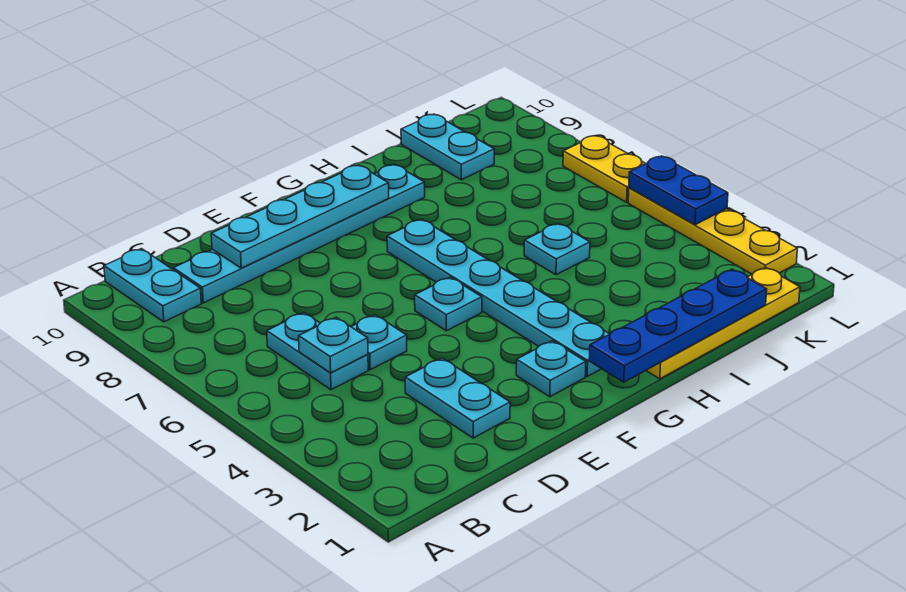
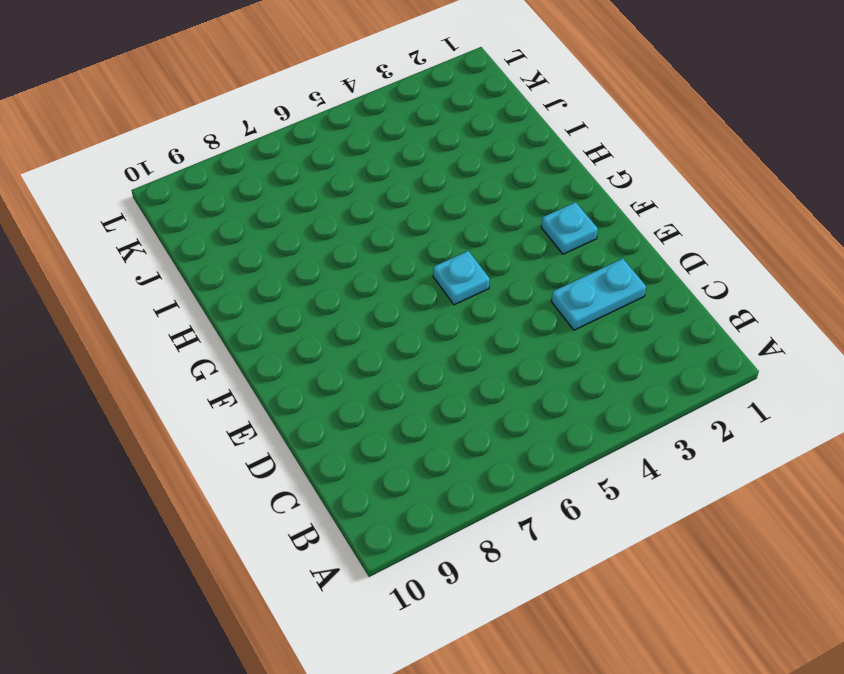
none -> cyan 1x2 plate [104,249,201,322]
none -> cyan 1x2 plate [267,313,368,390]
none -> cyan 1x6 plate [173,164,425,303]

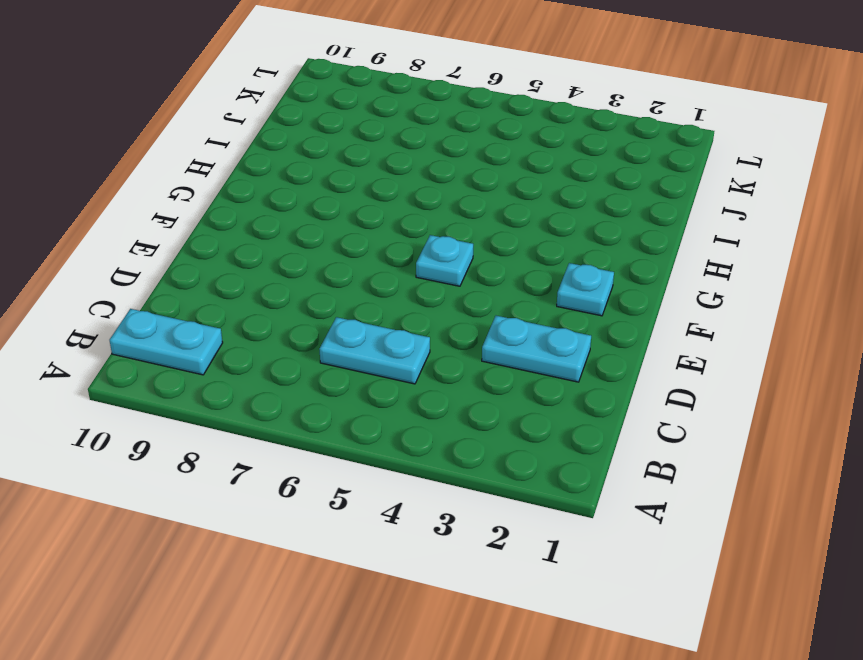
none -> cyan 1x6 plate [173,164,425,303]
none -> cyan 1x1 plate [351,315,407,370]
none -> cyan 1x6 plate [387,219,609,376]

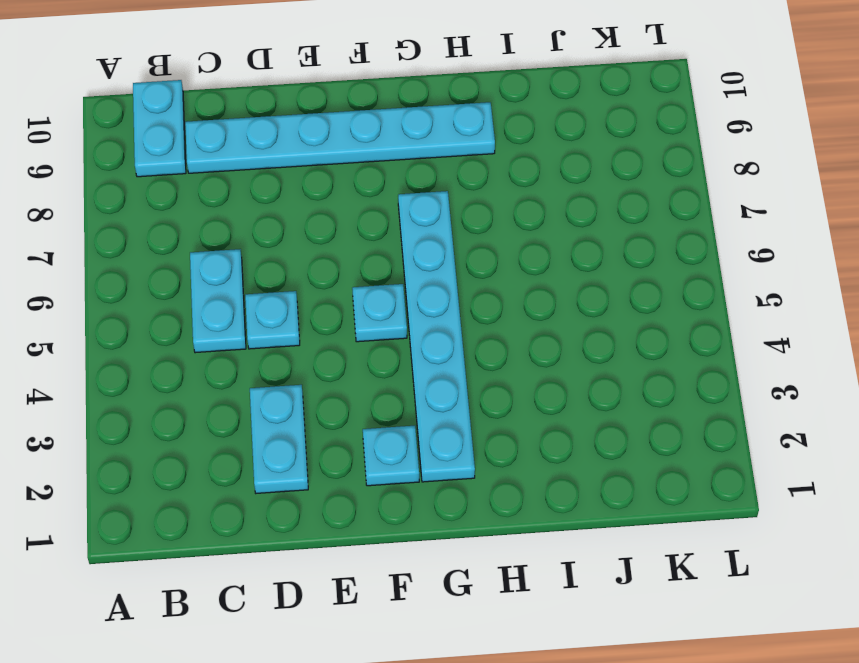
none -> yellow 1x4 plate [646,267,800,379]
none -> cyan 1x1 plate [524,223,590,275]
none -> cyan 1x2 plate [401,114,494,180]

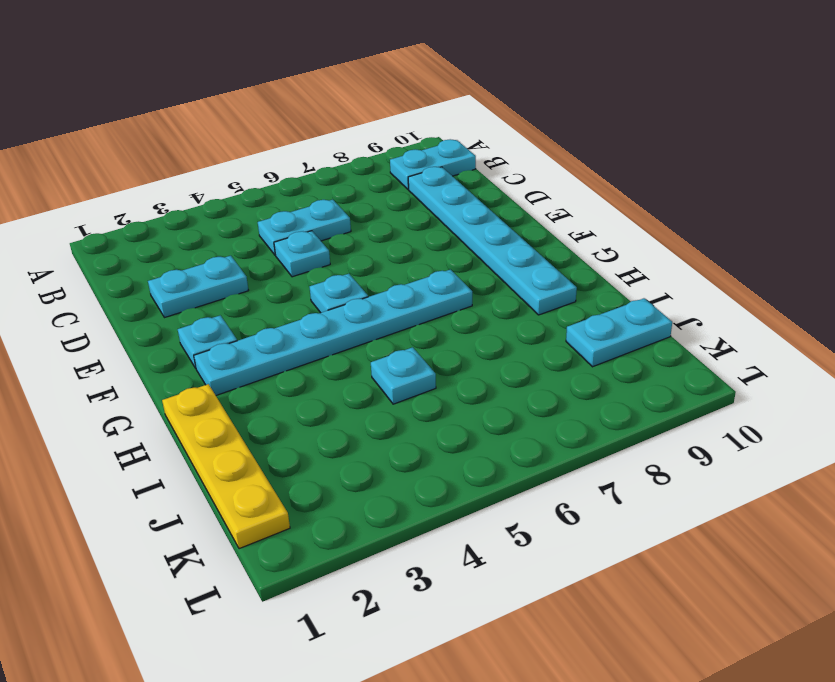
none -> yellow 1x4 plate [628,188,797,274]
none -> yellow 1x2 plate [563,136,646,202]
none -> cyan 1x1 plate [299,317,368,373]

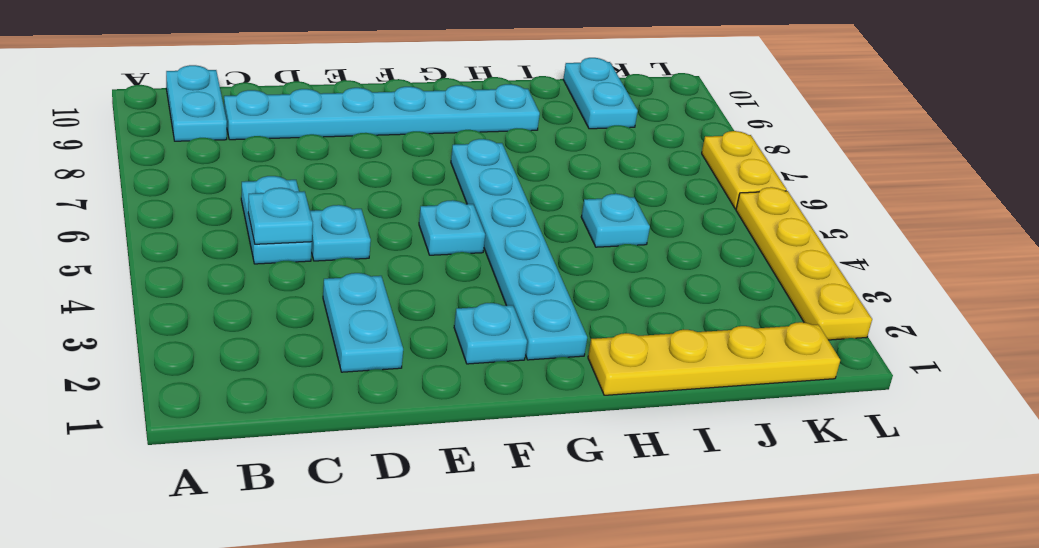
none -> cyan 1x4 plate [211,165,389,268]
none -> blue 1x4 plate [589,269,767,382]
none -> blue 1x2 plate [629,156,728,225]

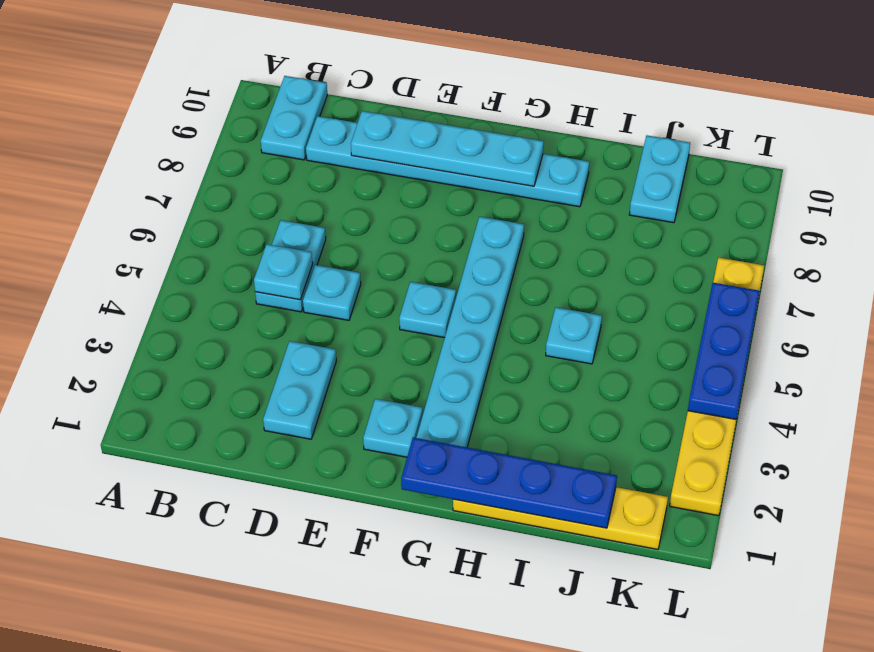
blue 1x3 plate [688,283,760,419] -> blue 1x2 plate [629,156,728,225]

